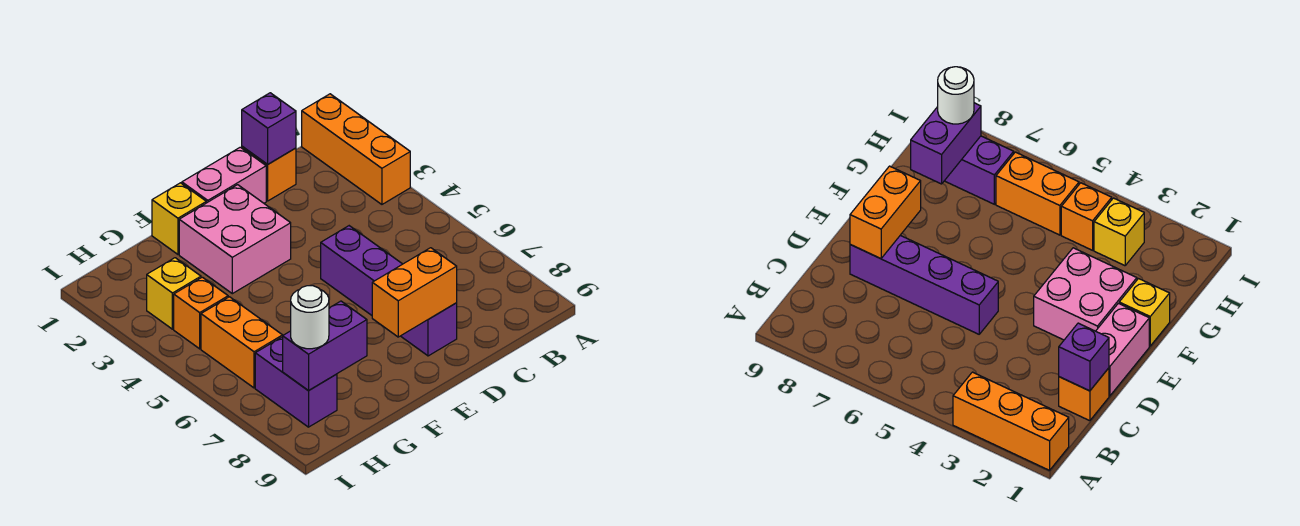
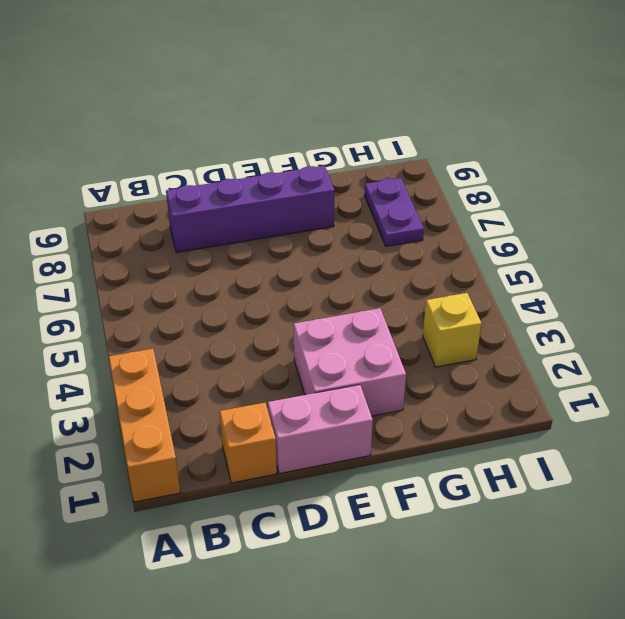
purple 1x4 brick [166,166,334,252] -> purple 1x4 brick turned to [321,226,457,356]
purple 1x2 plate [364,178,424,246] -> purple 1x2 brick [255,337,337,427]
none -> yellow 1x1 brick [152,183,206,254]
none -> orange 1x1 brick [174,277,228,349]
none -> orange 1x2 brick [201,297,283,388]

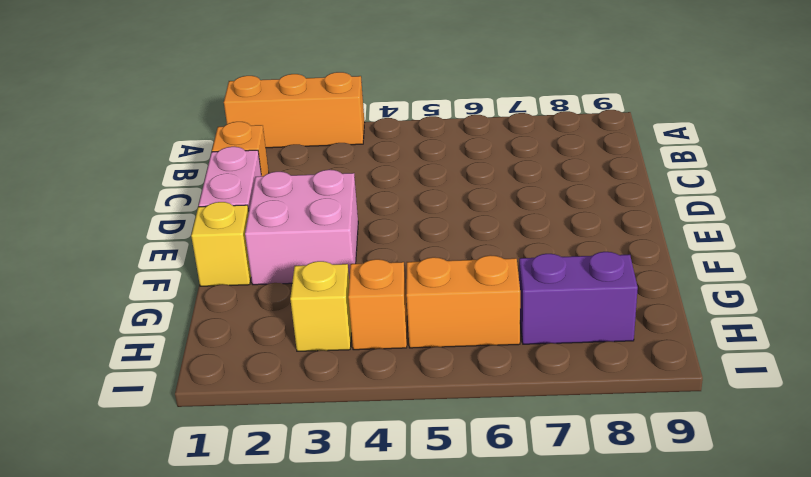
none -> purple 1x4 brick [321,226,457,356]
none -> purple 1x1 brick [242,93,296,164]
none -> orange 1x2 brick [372,248,457,337]

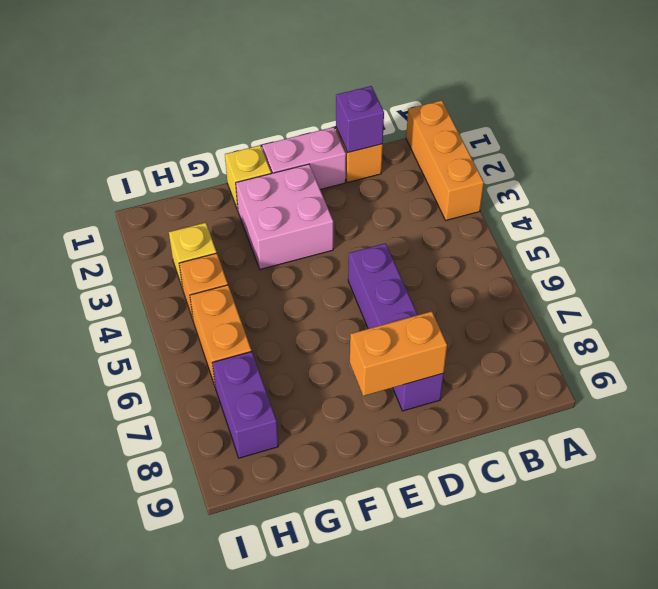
none -> purple 1x2 brick [283,301,367,390]
none -> white 1x1 round brick [291,286,329,349]

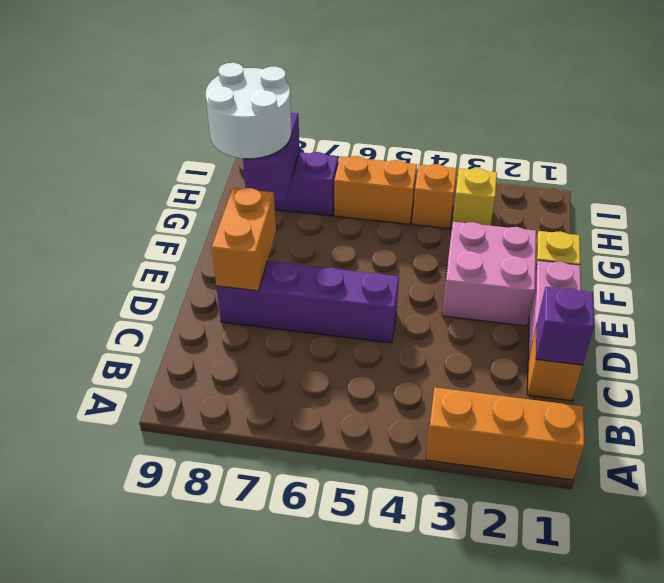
white 2x2 round brick [205,63,292,159] -> white 1x1 round brick [291,286,329,349]

